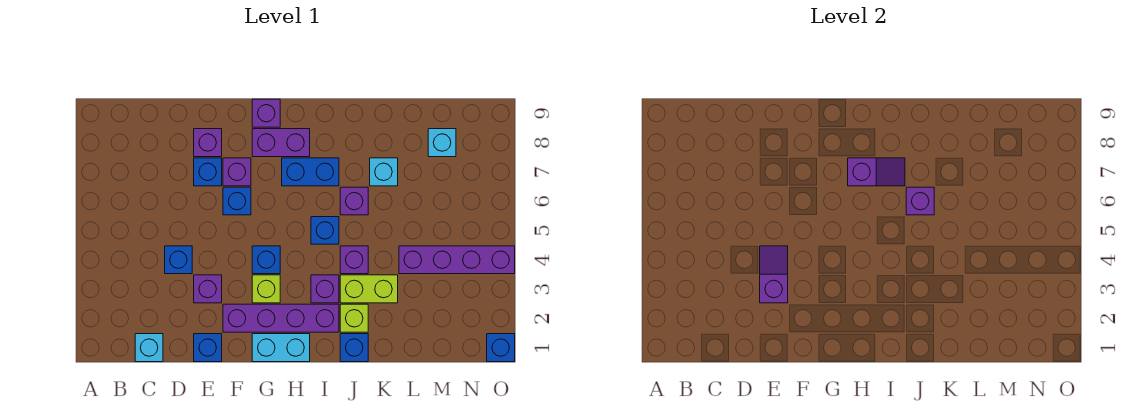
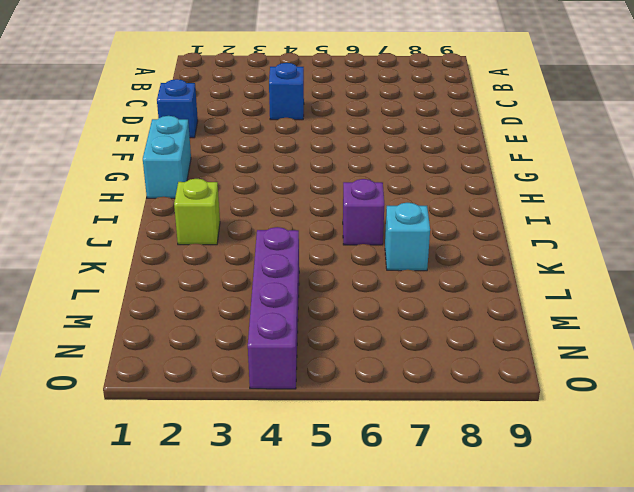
none -> cyan 1x1 brick [135,334,163,362]
none -> purple 1x1 brick [194,275,222,303]
none -> blue 1x1 brick [194,158,222,186]

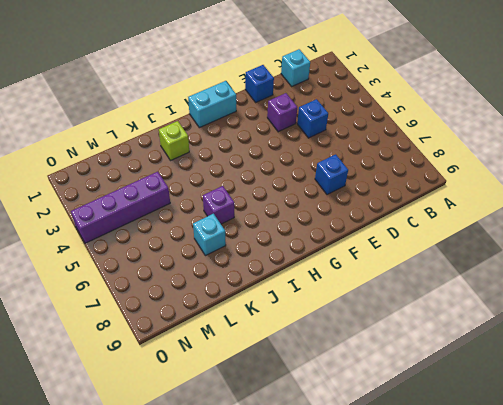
none -> purple 1x1 brick [194,129,222,157]
none -> purple 1x4 brick [223,304,339,332]
none -> blue 1x1 brick [223,187,251,215]

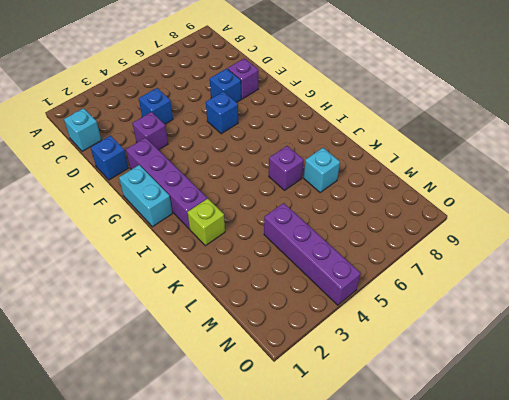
none -> purple 1x1 brick [223,158,251,186]
none -> lime 1x1 brick [252,275,280,303]
none -> blue 1x1 brick [252,246,280,274]

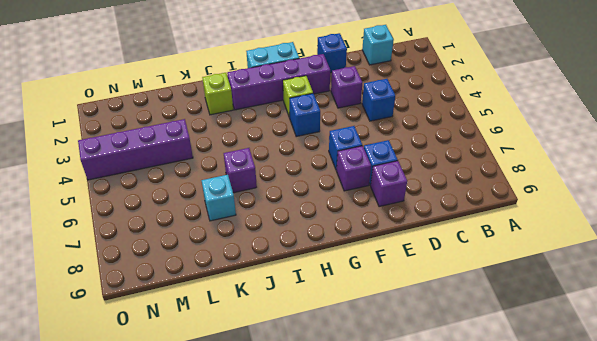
none -> purple 1x2 brick [252,129,310,157]
none -> purple 1x1 brick [252,99,280,127]
none -> blue 1x2 brick [282,158,339,186]

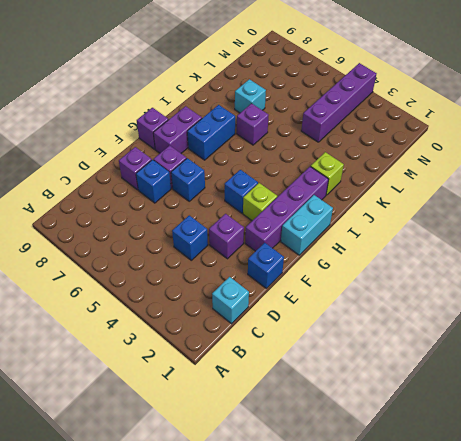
none -> purple 1x1 brick [311,275,339,303]
none -> blue 1x1 brick [311,217,339,244]
none -> blue 1x1 brick [340,334,368,362]

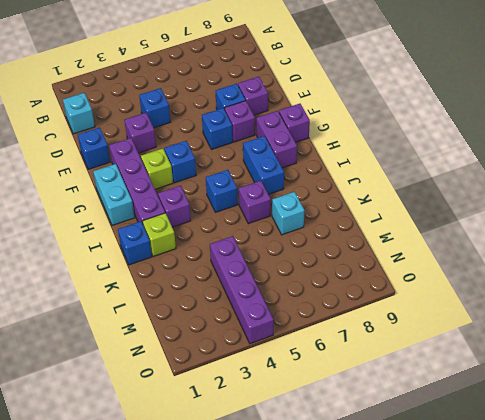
none -> lime 1x2 brick [340,275,398,303]
none -> purple 1x1 brick [340,246,368,274]
none -> cyan 1x1 brick [428,129,456,157]

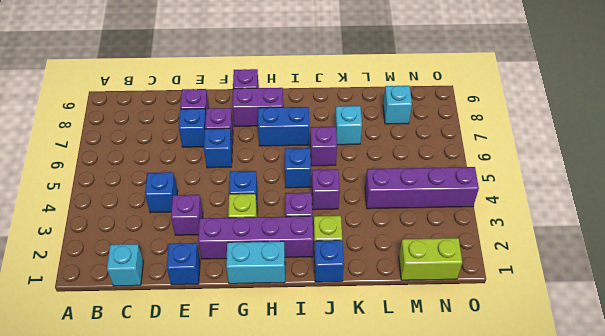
lime 1x2 brick [399,238,463,280] -> lime 1x2 brick moved to [340,275,398,303]
none -> blue 1x1 brick [487,334,515,362]
none -> purple 1x2 slope [760,246,788,303]
none -> purple 1x2 slope [848,158,905,186]

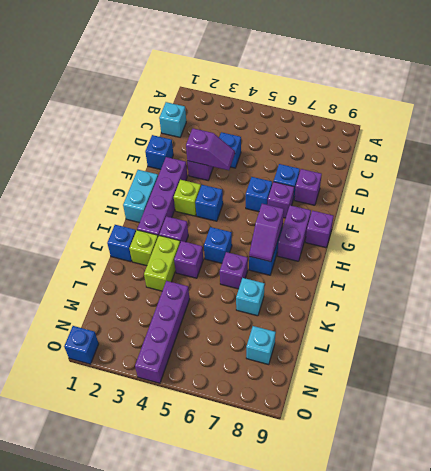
none -> purple 1x1 brick [906,187,934,215]

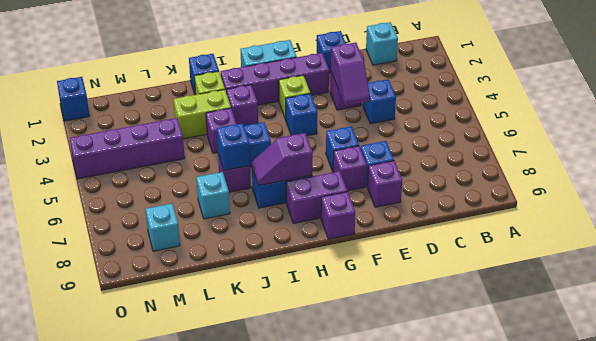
blue 1x1 brick [217,123,250,170] -> purple 1x1 brick [906,187,934,215]

